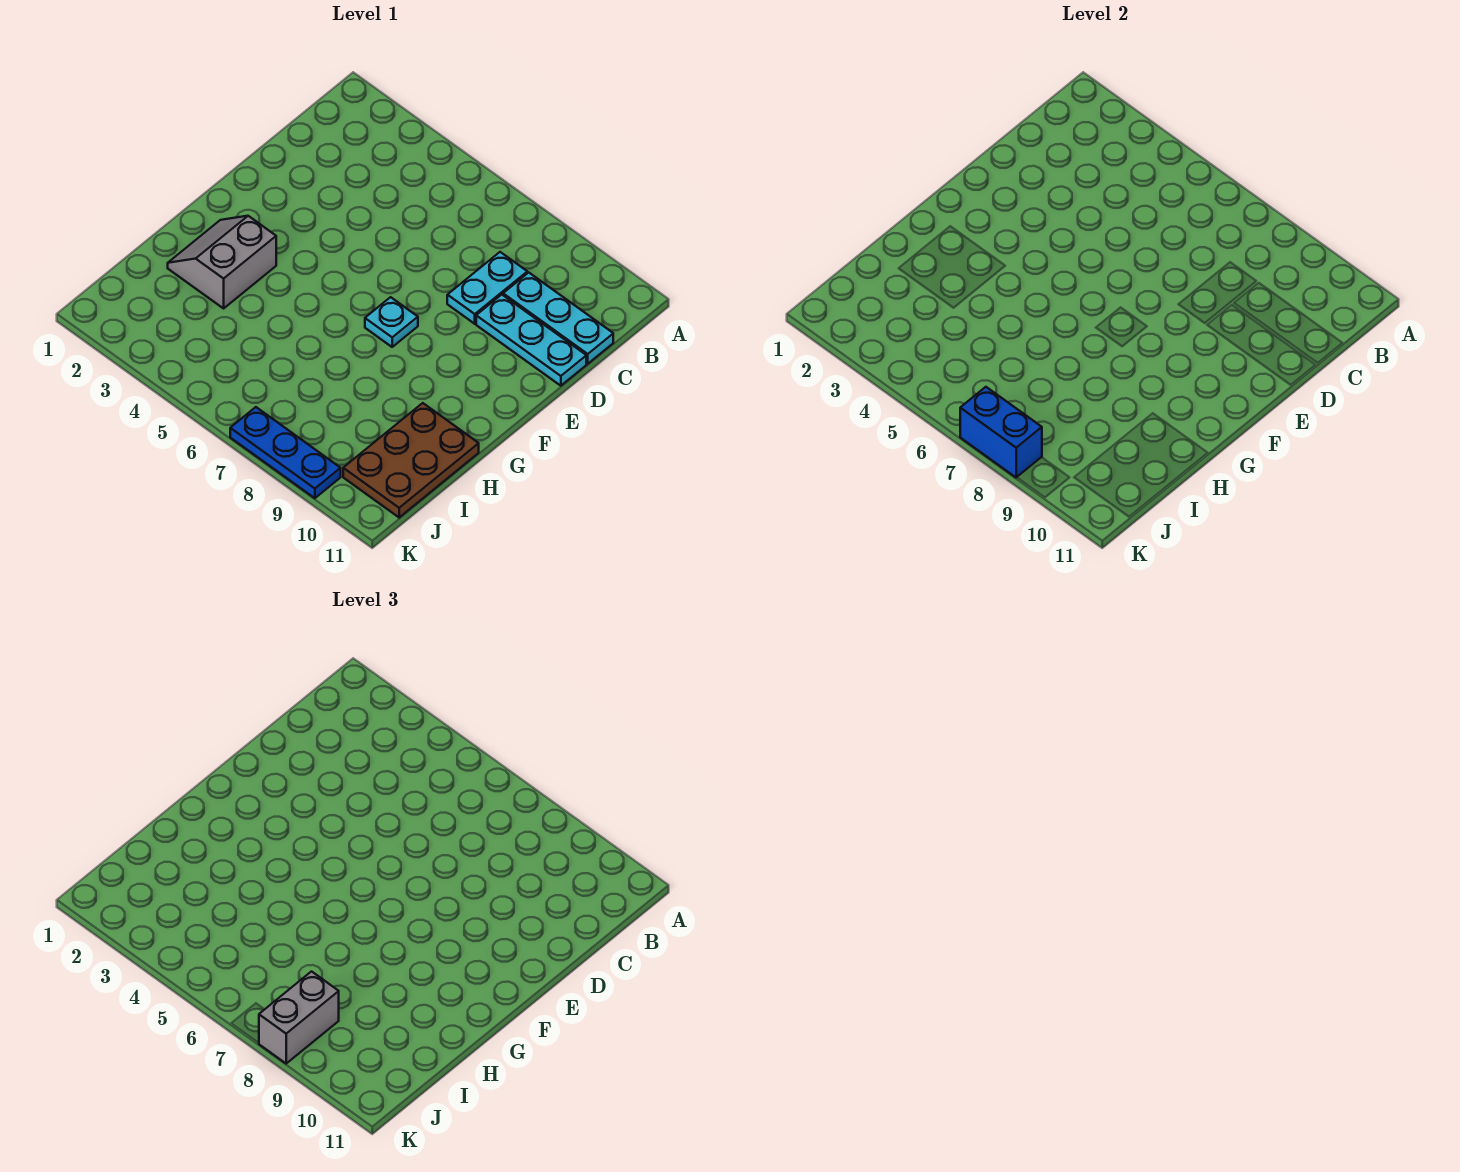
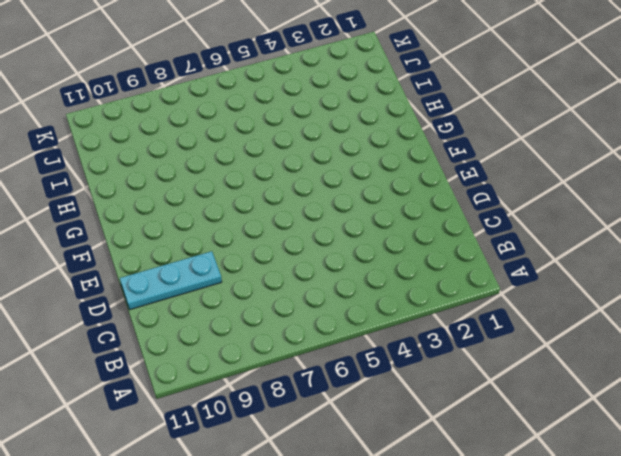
none -> cyan 1x2 plate [447,252,527,324]
none -> cyan 1x3 plate [503,273,613,364]

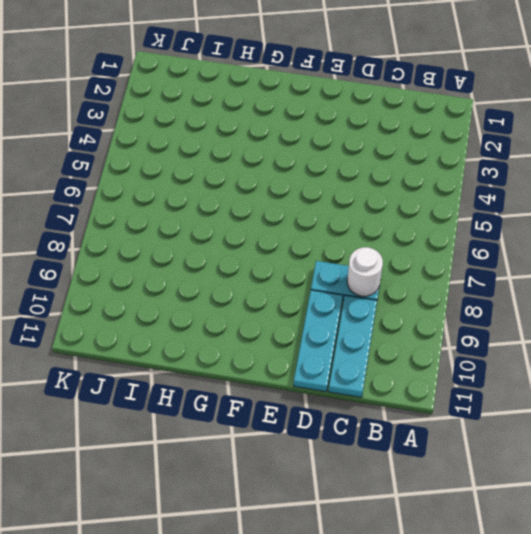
white 1x1 round brick [347,247,383,296] -> none
none -> cyan 1x1 plate [365,297,418,347]
none -> grey 2x2 slope [168,216,276,308]

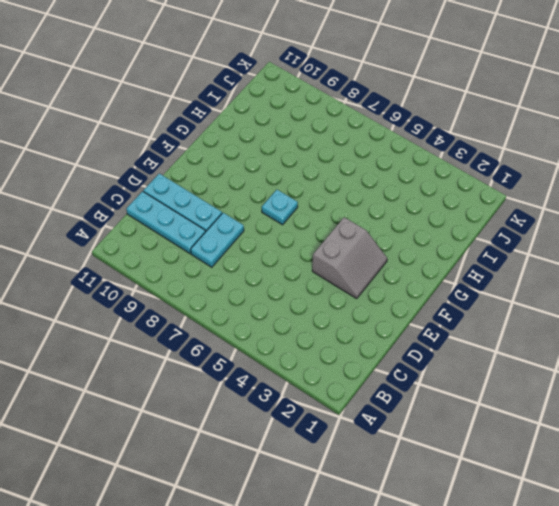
grey 2x2 slope [312,217,387,299] -> grey 2x2 slope moved to [168,216,276,308]
none -> brown 2x3 plate [343,403,479,517]
none -> blue 1x3 plate [230,407,341,498]

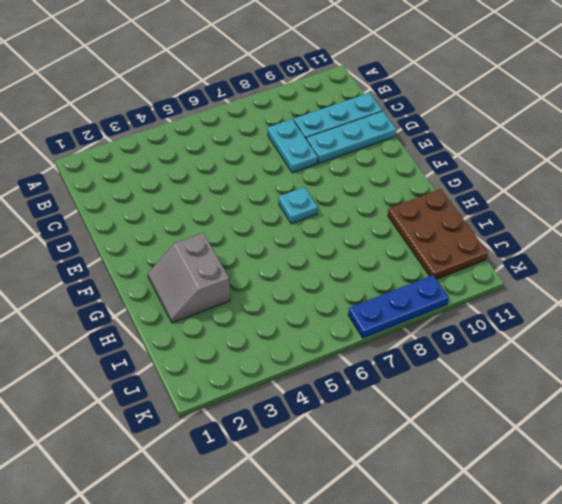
none -> blue 1x2 brick [960,387,1042,477]
none -> grey 1x2 brick [259,972,339,1063]

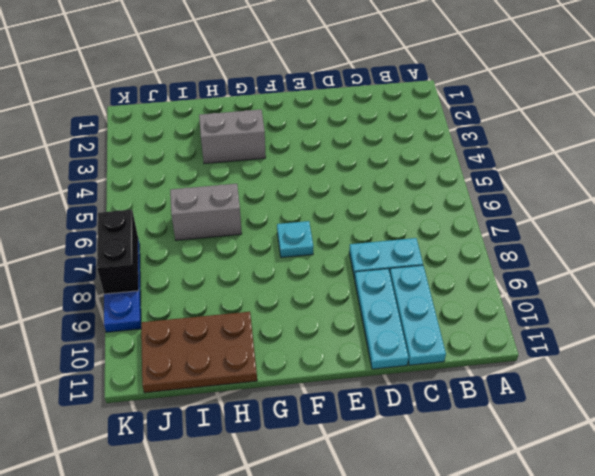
grey 1x2 brick [170,184,242,240] -> grey 1x2 brick moved to [259,972,339,1063]
black 1x2 brick [97,210,139,294] -> blue 1x2 brick [960,387,1042,477]

